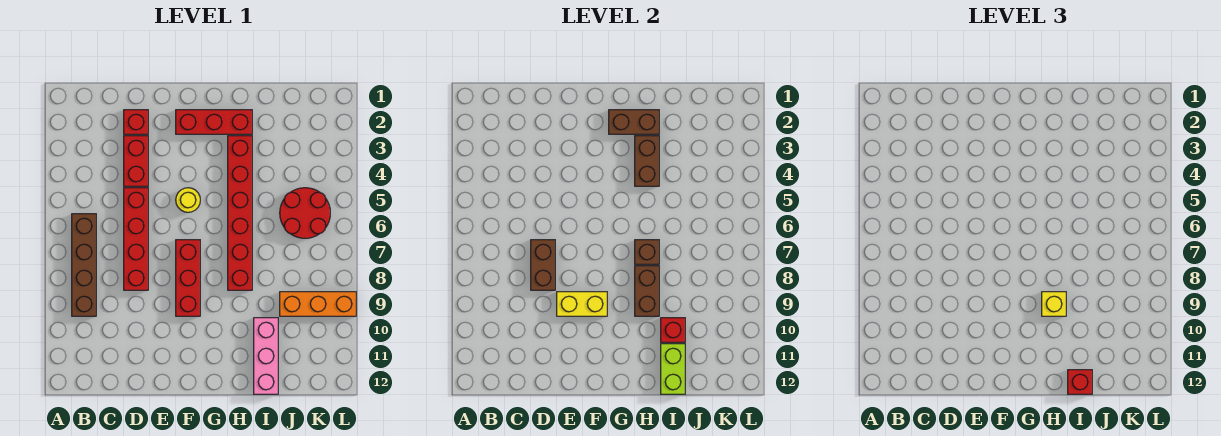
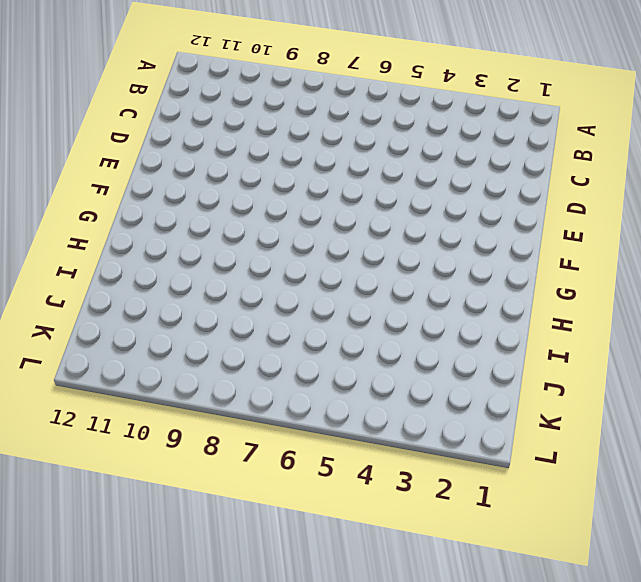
none -> brown 1x4 brick [72,214,96,316]
none -> red 1x1 brick [124,110,148,134]
none -> red 1x2 brick [124,136,148,186]

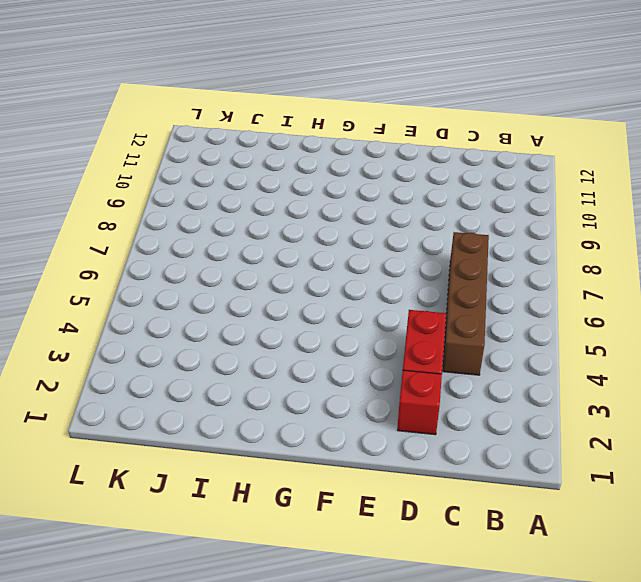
brown 1x4 brick [442,232,489,375] -> brown 1x4 brick moved to [72,214,96,316]
none -> red 1x4 brick [124,188,148,290]
none -> red 1x3 brick [176,110,252,134]
none -> yellow 1x1 round brick [176,188,200,212]

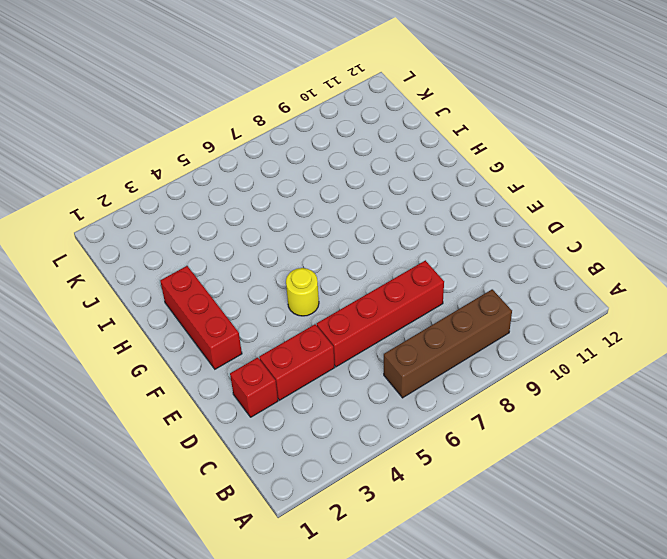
none -> red 1x3 brick [176,240,200,316]
none -> red 1x6 brick [228,136,252,290]
none -> pink 1x3 brick [254,318,278,394]

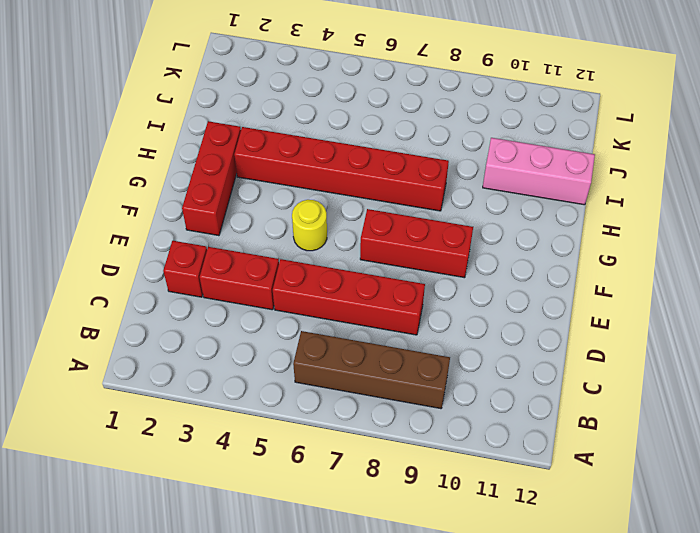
none -> red 2x2 round brick [280,188,330,238]
none -> orange 1x3 brick [280,292,356,316]
none -> brown 1x2 brick [531,240,555,290]

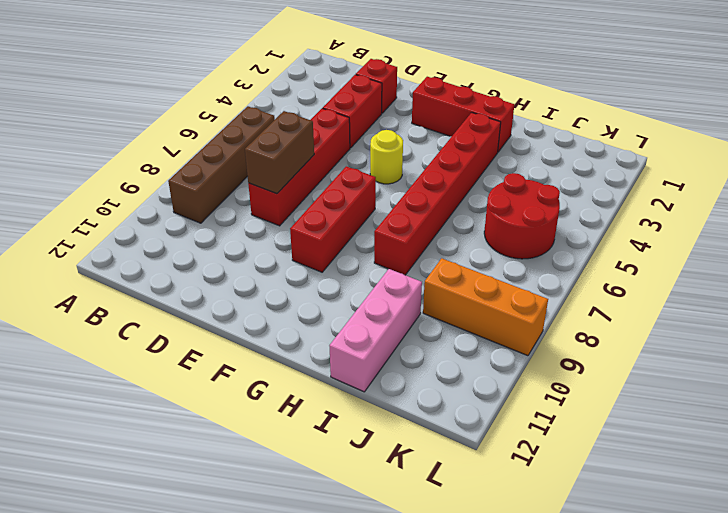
none -> yellow 1x2 brick [557,292,607,316]
none -> brown 1x2 brick [609,110,659,134]
none -> brown 1x2 brick [635,136,659,186]

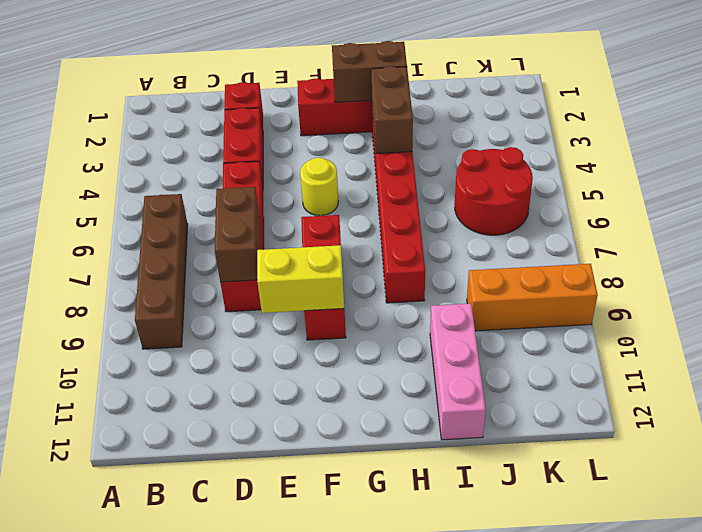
none -> brown 1x1 brick [635,240,659,264]
none -> brown 1x2 brick [635,266,659,316]
none -> red 1x1 brick [661,318,685,342]

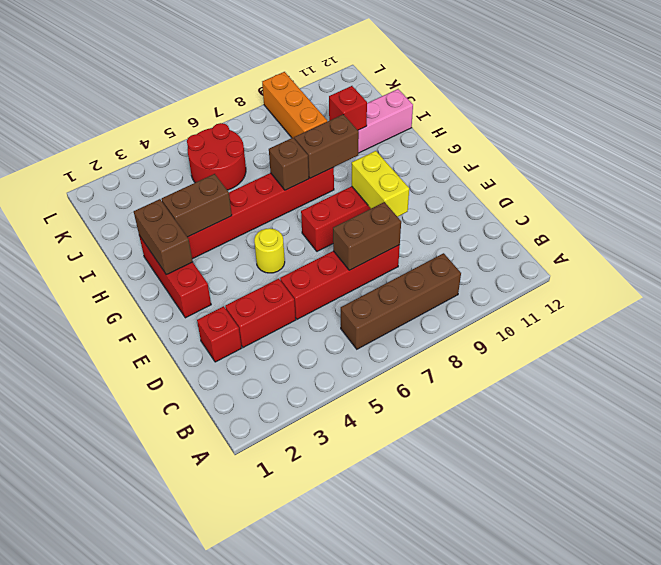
none -> lime 1x2 brick [661,344,685,394]
none -> yellow 1x1 brick [1042,292,1066,316]
none -> red 1x1 brick [1068,370,1092,394]

